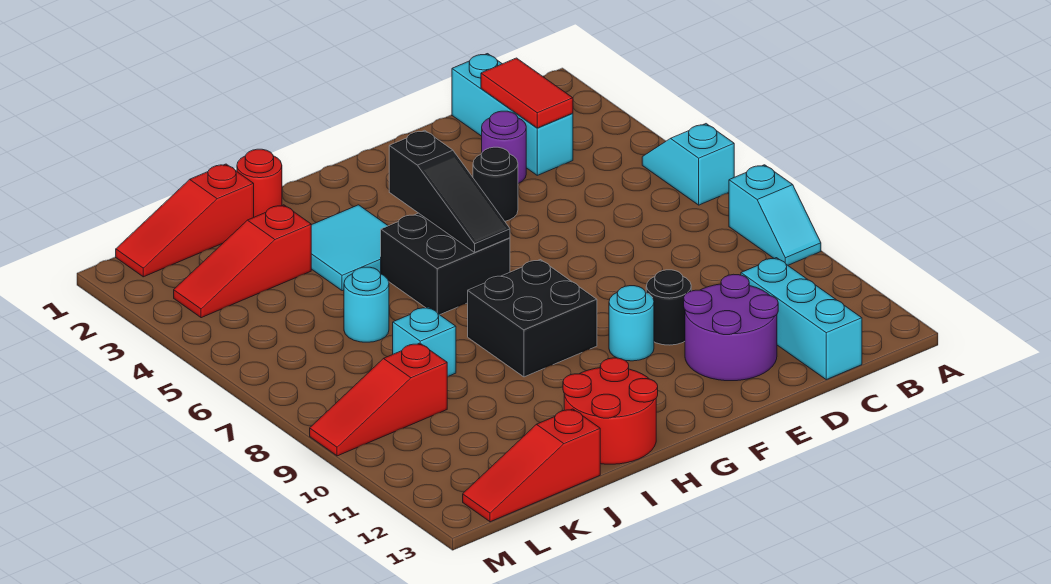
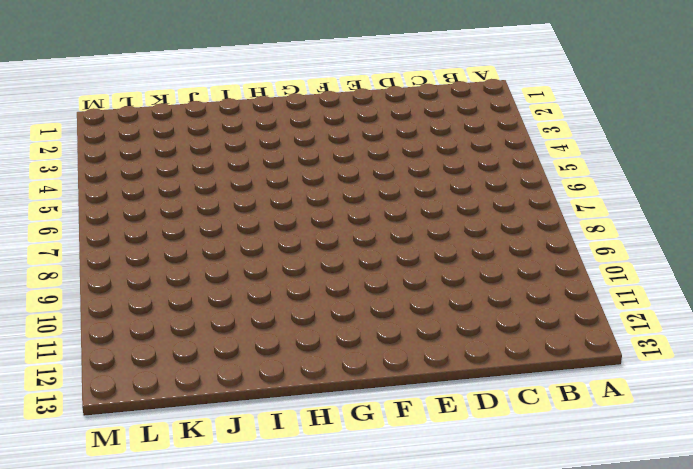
none -> cyan 1x2 slope [642,124,734,205]
none -> cyan 1x2 slope [729,165,821,265]
none -> cyan 1x3 brick [452,54,573,175]

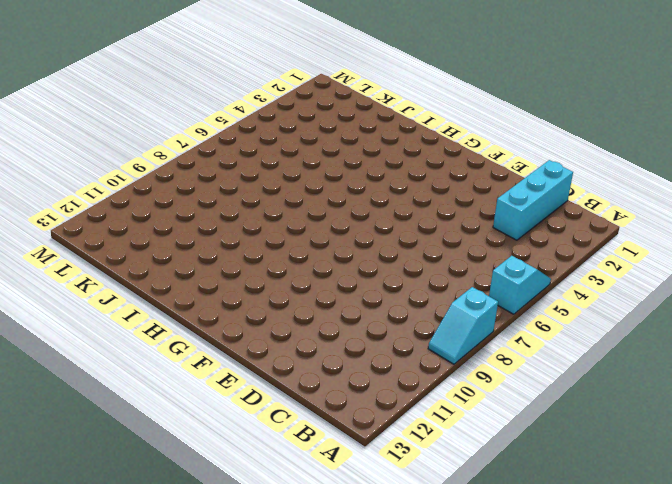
none -> cyan 1x3 brick [741,258,862,380]
none -> purple 1x1 round brick [482,111,526,183]
none -> purple 2x2 round brick [684,274,778,381]

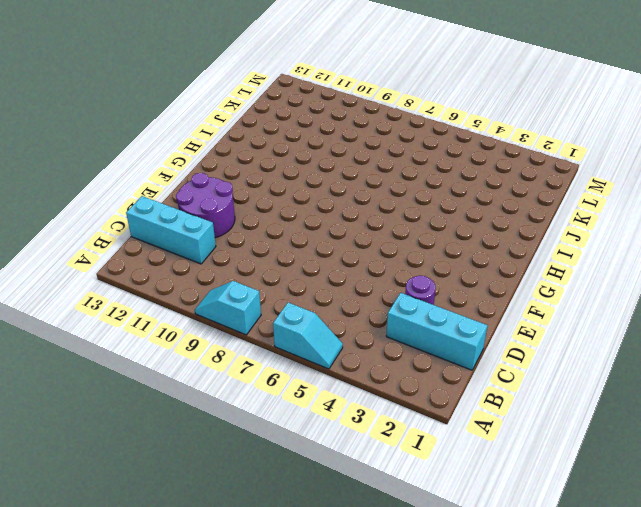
none -> black 1x1 round brick [473,147,518,221]
none -> black 1x1 round brick [646,270,691,345]
none -> cyan 1x1 round brick [609,286,654,361]

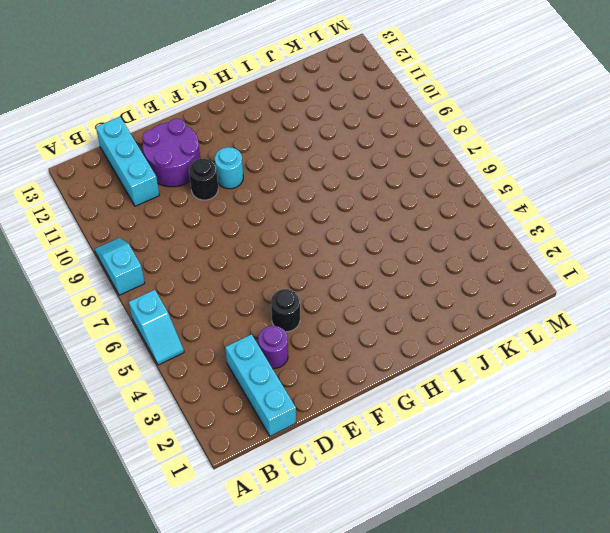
none -> black 2x2 brick [380,213,510,315]
none -> black 2x2 brick [468,260,597,377]
none -> cyan 2x2 tile [311,205,388,291]

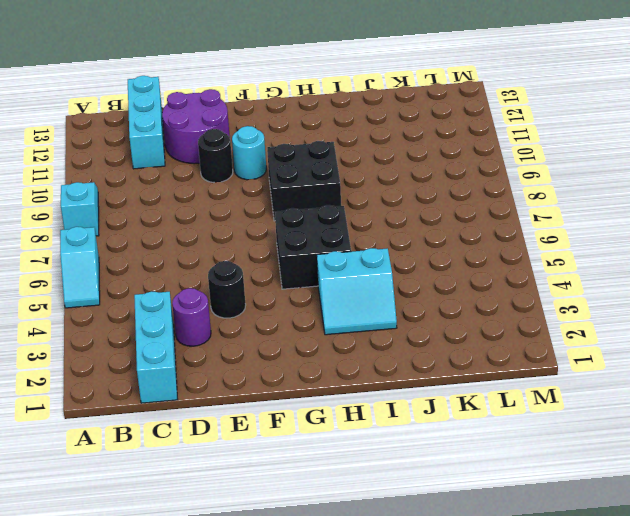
cyan 2x2 slope [317,248,397,335] -> cyan 2x2 tile [311,205,388,291]
none -> red 2x2 round brick [563,358,658,464]
none -> red 1x1 round brick [237,149,282,217]
none -> red 1x3 slope [116,164,254,277]

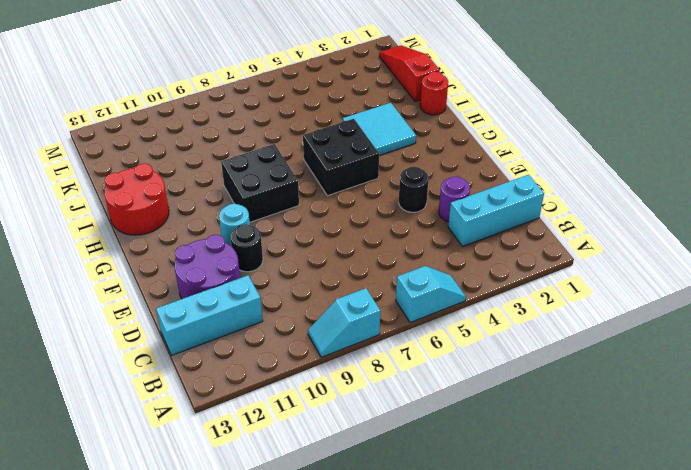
none -> red 1x3 slope [174,205,311,318]
none -> cyan 1x1 round brick [344,267,389,342]
none -> cyan 1x1 brick [393,307,456,377]

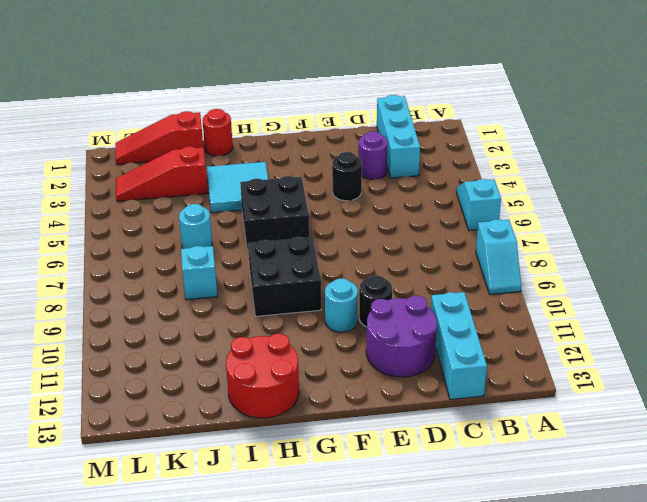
none -> red 1x3 slope [463,409,600,522]
none -> red 1x3 slope [310,343,447,456]
none -> red 1x2 tile [481,58,573,128]

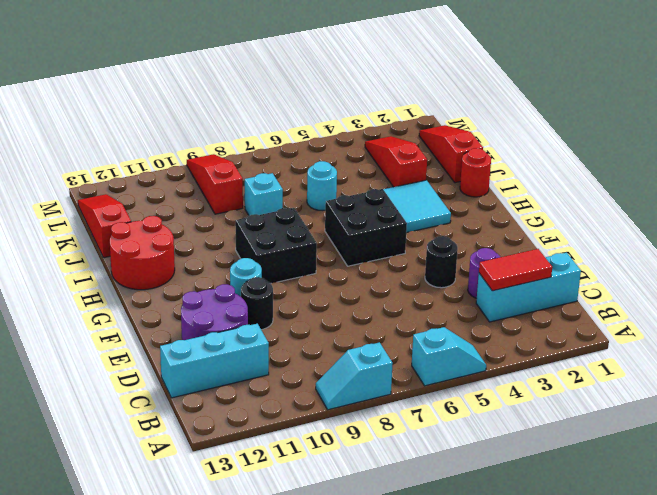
none -> black 1x3 slope [389,130,510,252]

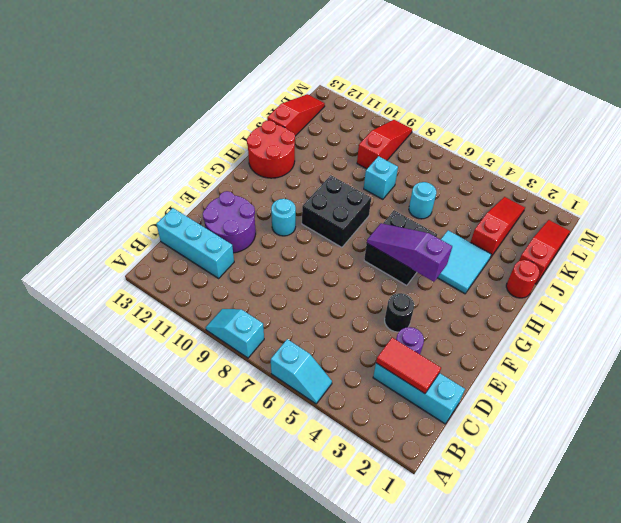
purple 1x3 slope [367,223,452,282] -> black 1x3 slope [389,130,510,252]
none -> black 1x1 round brick [646,270,691,345]

